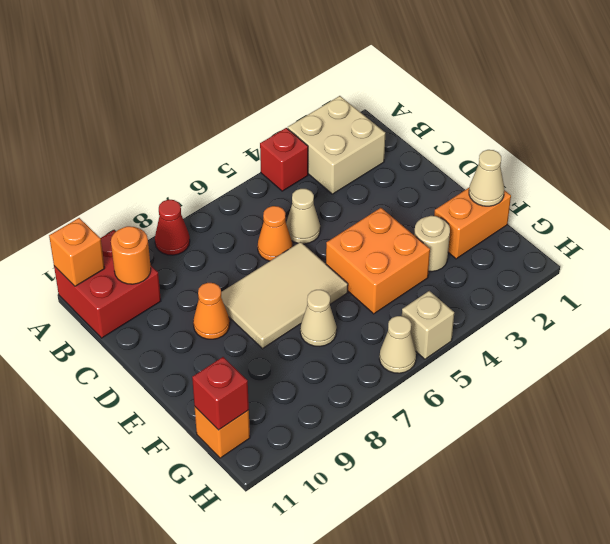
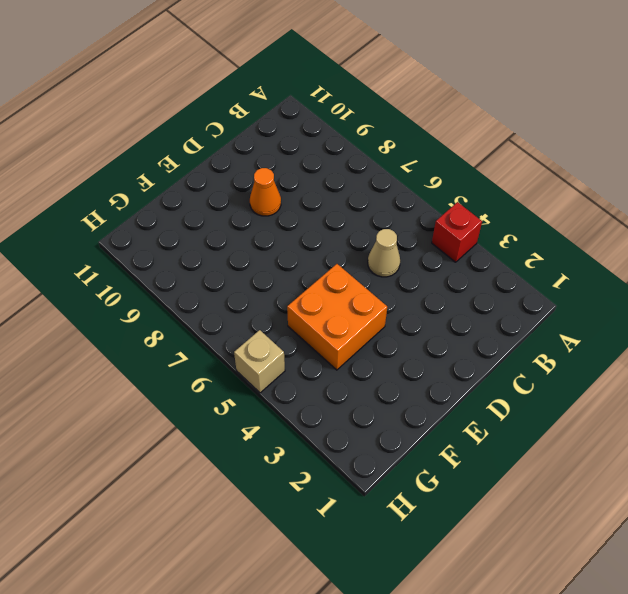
none -> tan 2x2 brick [288,96,385,194]
none -> red 1x1 cone [155,200,190,255]
none -> red 2x2 brick [54,230,161,338]

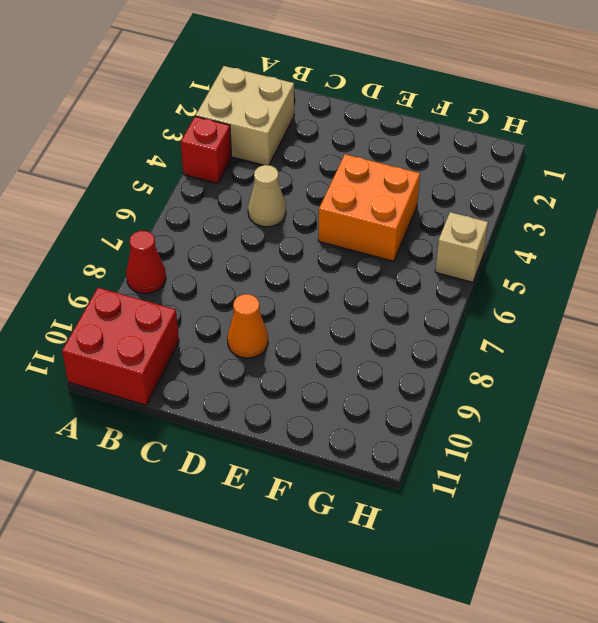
none -> orange 1x1 cone [258,206,292,261]
none -> tan 2x3 tile [221,242,348,349]
none -> orange 1x2 brick [434,188,511,259]

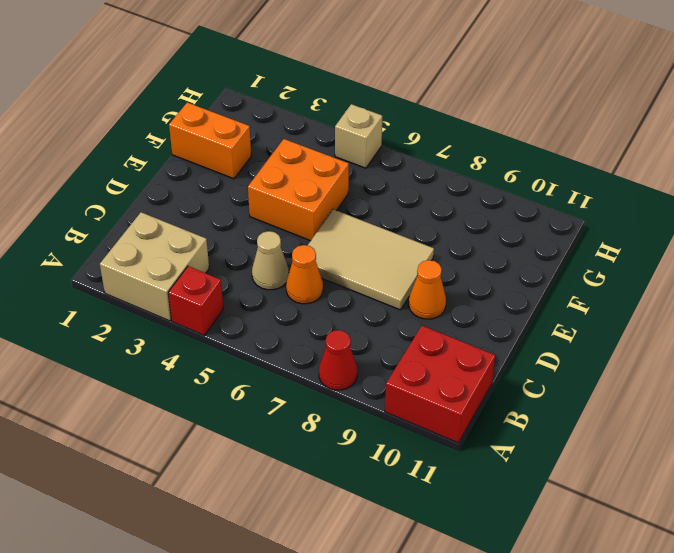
none -> tan 1x1 round brick [414,216,450,272]
none -> tan 1x1 cone [300,290,337,346]
none -> orange 1x1 brick [195,407,250,458]

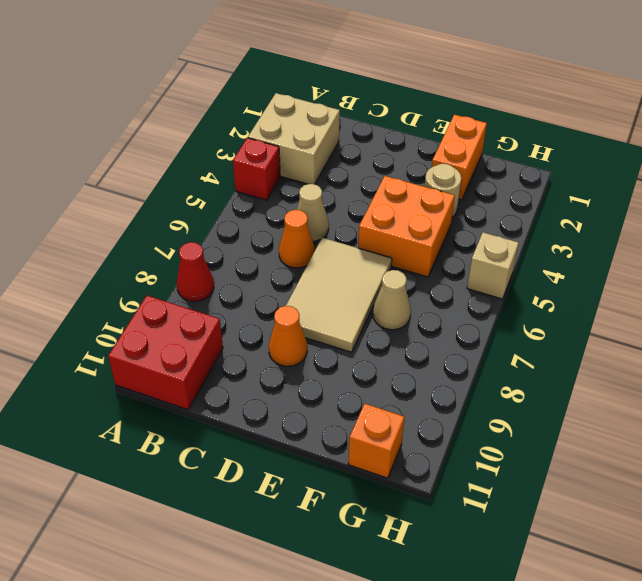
none -> tan 1x1 cone [379,316,416,373]
none -> orange 1x1 brick [49,218,105,286]
none -> orange 1x1 round brick [111,226,151,284]

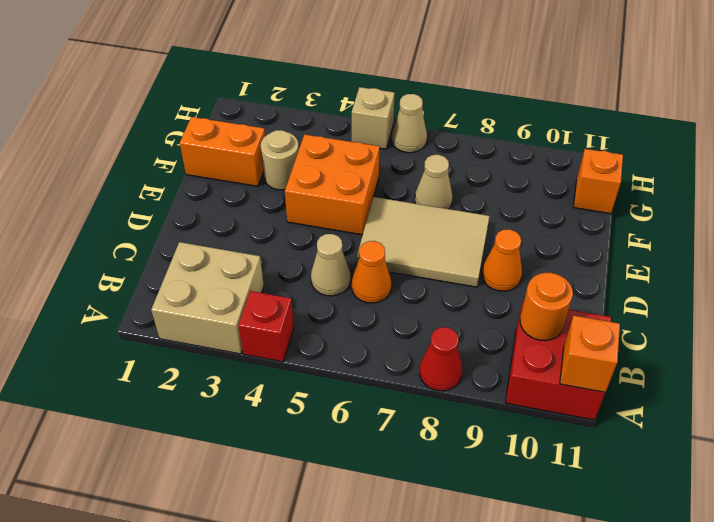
none -> tan 1x1 cone [469,150,504,206]
none -> red 1x1 brick [192,357,249,430]

